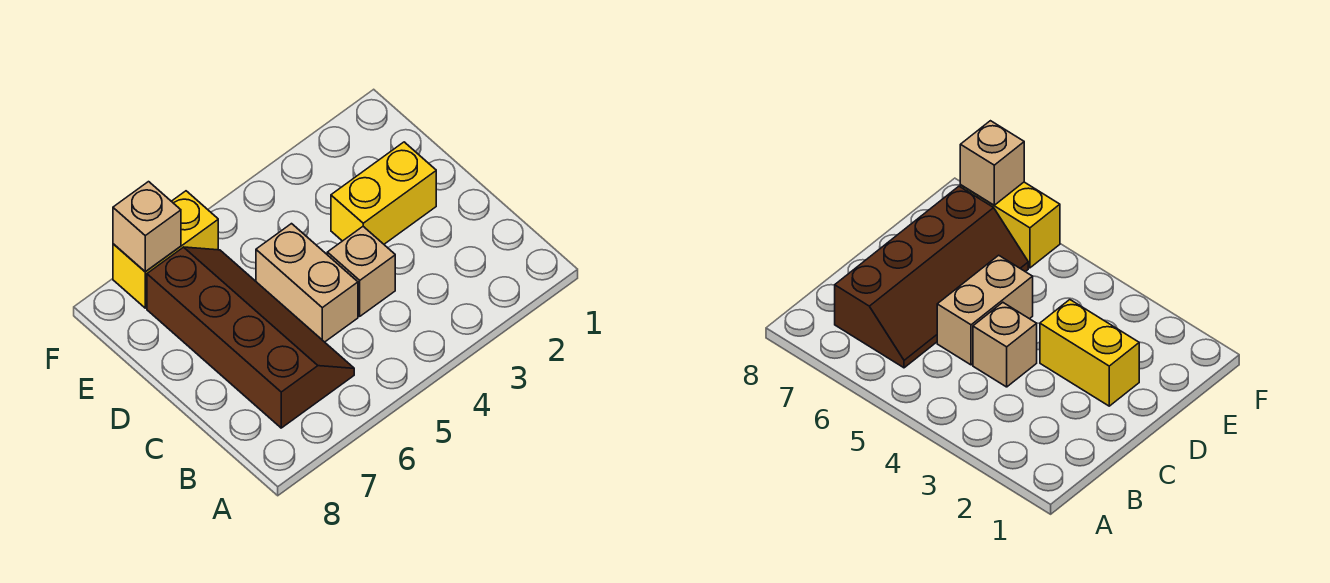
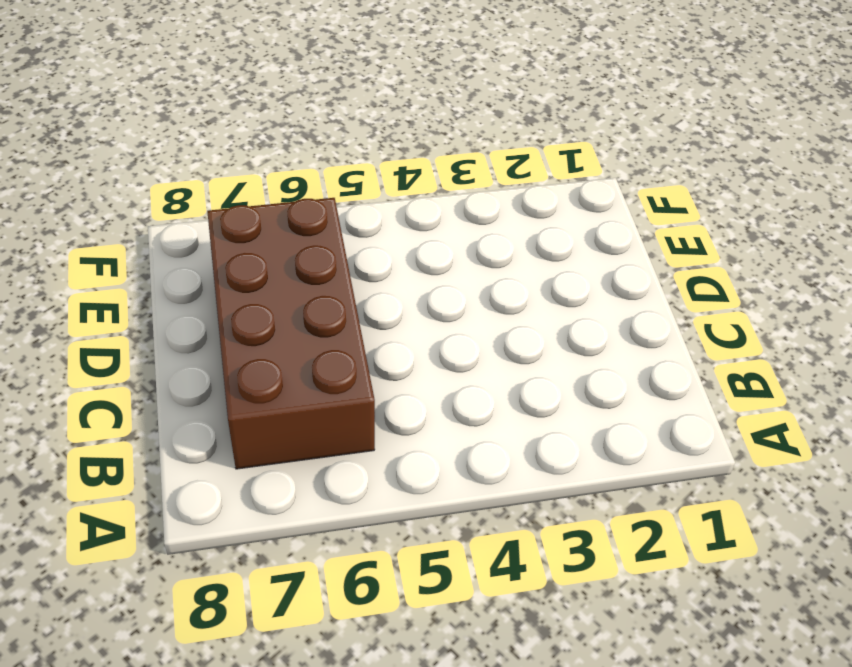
brown 2x4 brick [207,198,375,469] -> brown 2x4 slope [147,247,354,428]
none -> tan 1x1 brick [327,227,395,316]
none -> tan 1x2 brick [256,224,358,342]

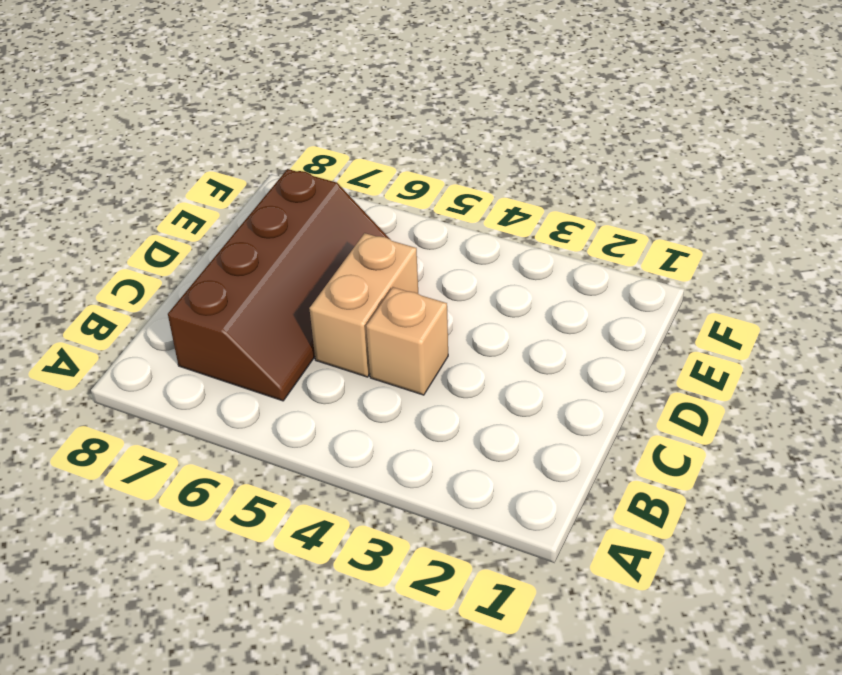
none -> yellow 1x2 brick [331,142,436,244]
none -> yellow 1x2 brick [113,191,218,308]

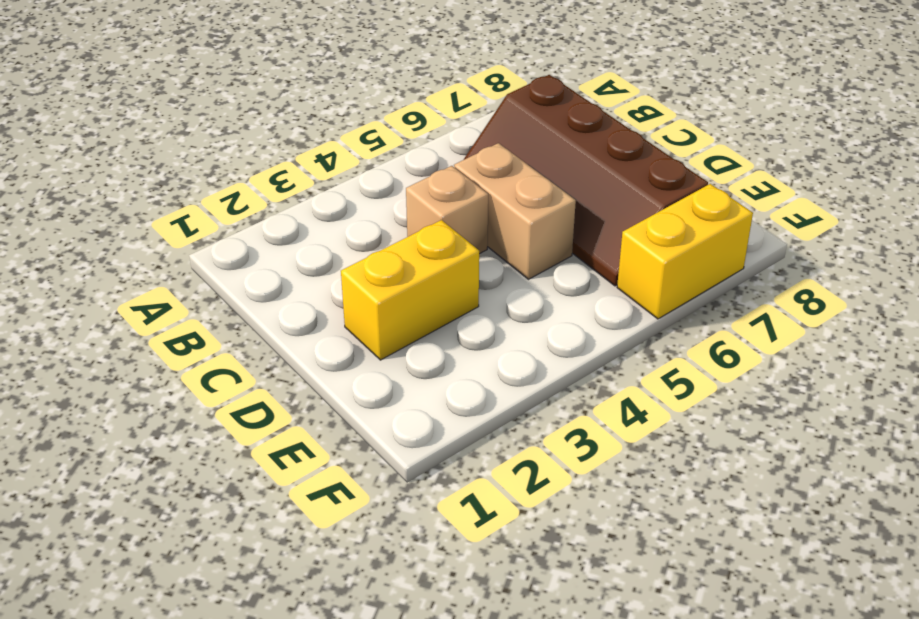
none -> tan 1x1 brick [113,182,181,271]

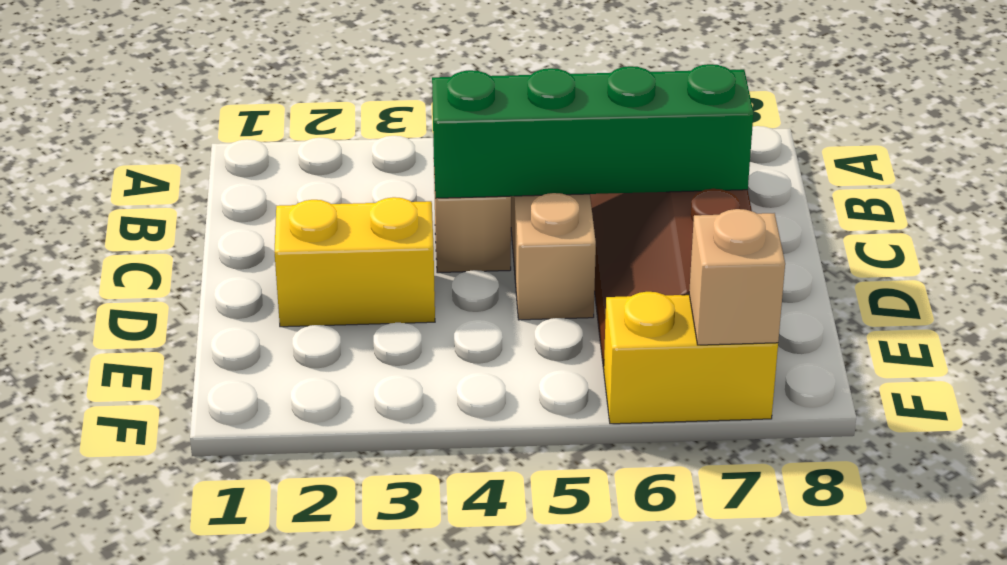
green 1x4 brick [432,64,753,198] -> none

